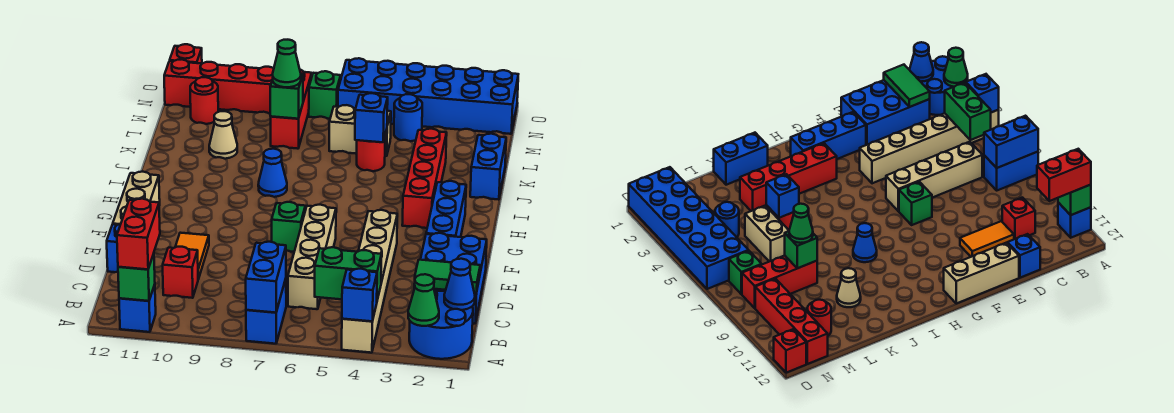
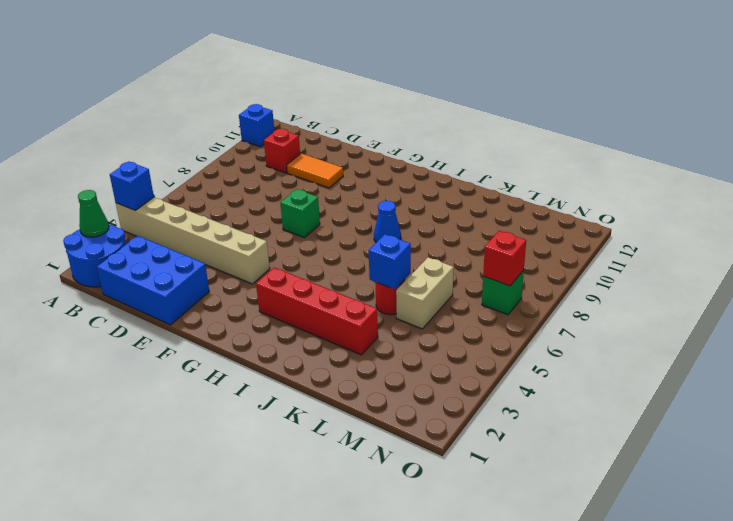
red 1x1 brick [483,231,526,286] -> red 1x1 brick moved to [170,44,202,64]
none -> blue 1x2 brick [246,279,286,344]
none -> tan 1x4 brick [288,205,336,309]
none -> blue 1x1 brick [107,224,121,272]
none -> tan 1x3 brick [113,172,160,225]

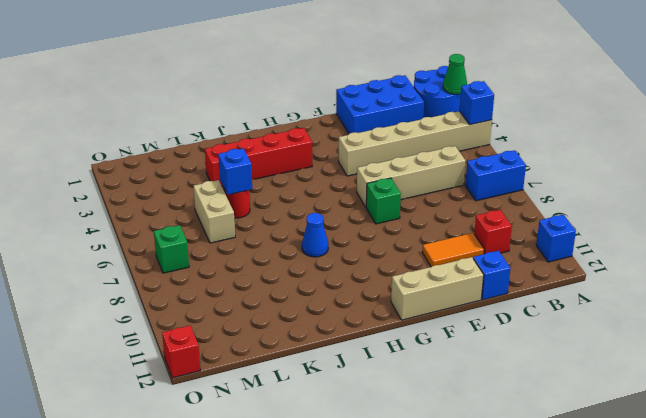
none -> blue 1x3 brick [426,181,466,237]
none -> blue 1x2 brick [470,134,506,200]
none -> tan 1x1 cone [209,111,237,159]
none -> red 1x3 brick [271,70,312,149]

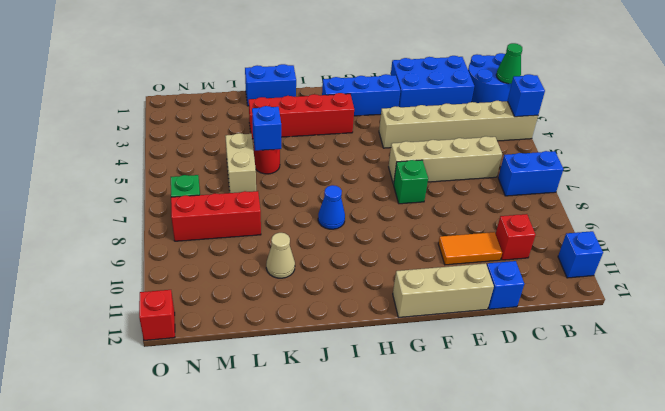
none -> blue 1x1 round brick [394,94,422,141]
none -> red 1x1 round brick [190,77,218,124]
none -> blue 2x6 brick [338,58,518,134]
none -> red 1x4 brick [164,59,274,114]

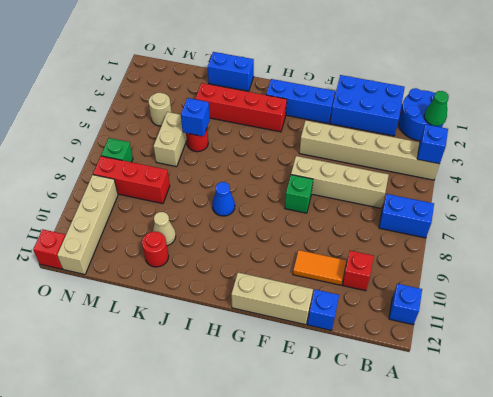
red 1x1 round brick [142,231,169,267] -> red 1x1 round brick moved to [190,77,218,124]
tan 1x1 round brick [149,93,171,126] -> blue 1x1 round brick [394,94,422,141]
tan 1x4 brick [57,175,118,274] -> red 1x4 brick [164,59,274,114]
none -> blue 2x6 brick [338,58,518,134]
none -> blue 1x2 brick [246,242,286,313]
none -> green 1x1 brick [118,254,155,301]
none -> blue 1x1 cone [444,259,475,310]

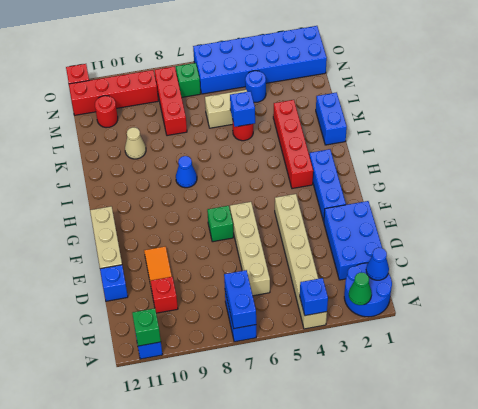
none -> green 1x2 brick [315,247,381,300]
none -> green 1x2 tile [414,260,480,293]
none -> green 1x1 brick [270,74,303,119]
none -> red 1x2 brick [117,199,160,269]

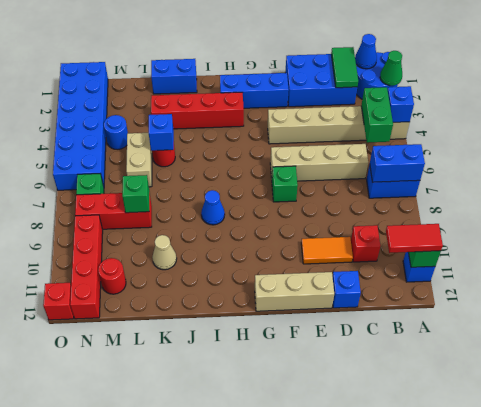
red 1x2 tile [386,224,443,253] -> red 1x2 brick [117,199,160,269]
none -> green 1x1 cone [273,40,301,87]

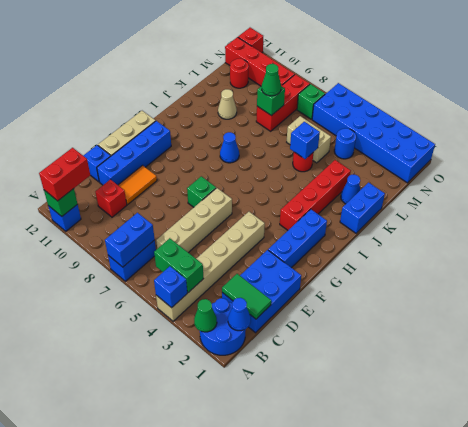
blue 1x4 brick [97,121,171,185] -> none
blue 1x1 cone [341,175,360,204] -> none

